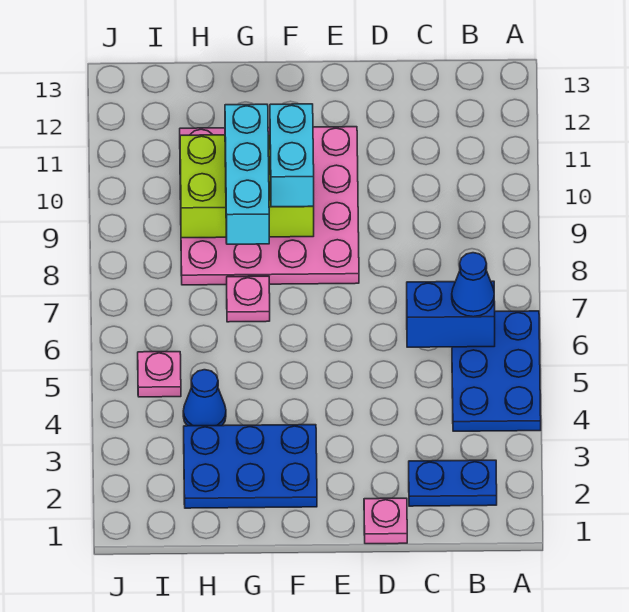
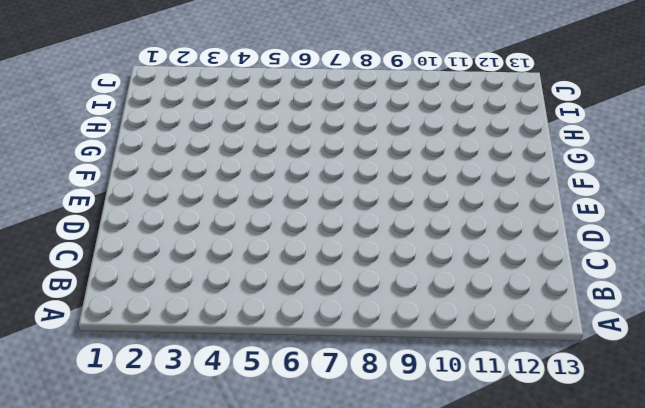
none -> blue 2x3 plate [452,311,541,431]
none -> blue 1x2 plate [409,460,497,506]
none -> pink 1x1 plate [364,498,407,544]

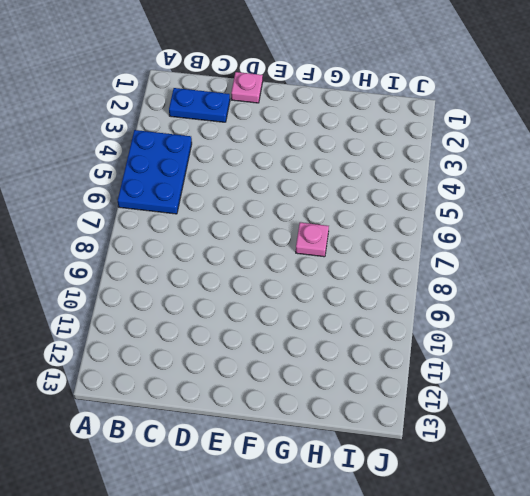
none -> pink 4x4 plate [180,127,359,285]
none -> blue 2x3 plate [184,425,317,508]
none -> blue 1x1 cone [183,370,226,426]

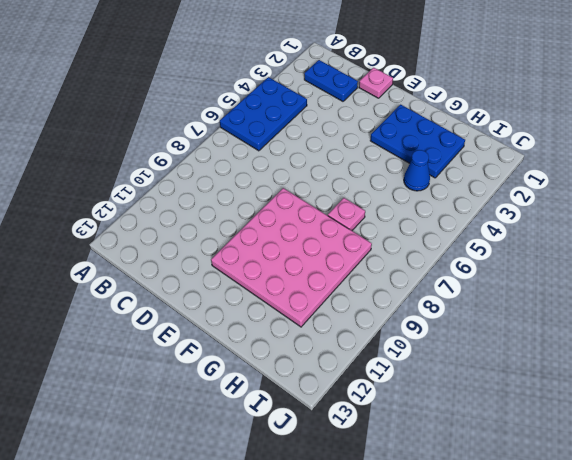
none -> pink 1x1 plate [138,352,181,397]
none -> blue 1x2 brick [407,281,495,347]
none -> lime 2x3 brick [180,135,314,238]

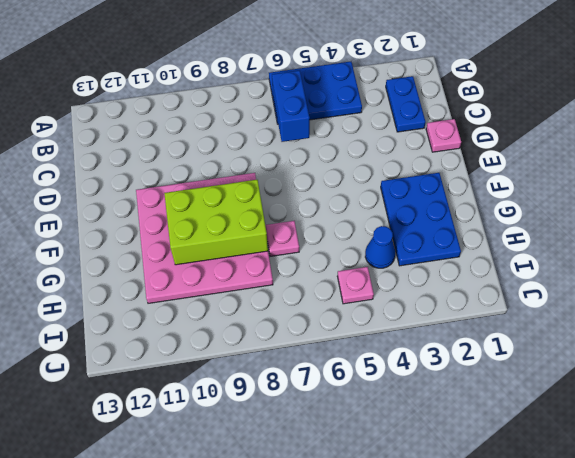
lime 2x3 brick [164,180,268,265] -> lime 2x3 brick turned to [180,135,314,238]
none -> blue 1x1 cone [452,253,494,317]
none -> cyan 1x2 brick [270,104,314,207]
none -> cyan 1x3 brick [225,104,269,244]

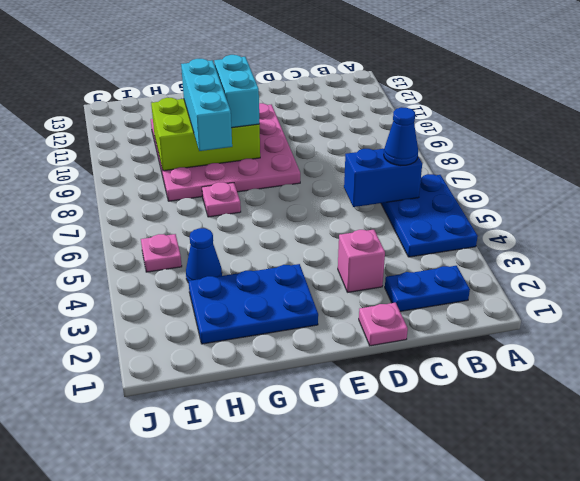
pink 1x1 brick [338,230,385,292] -> none

